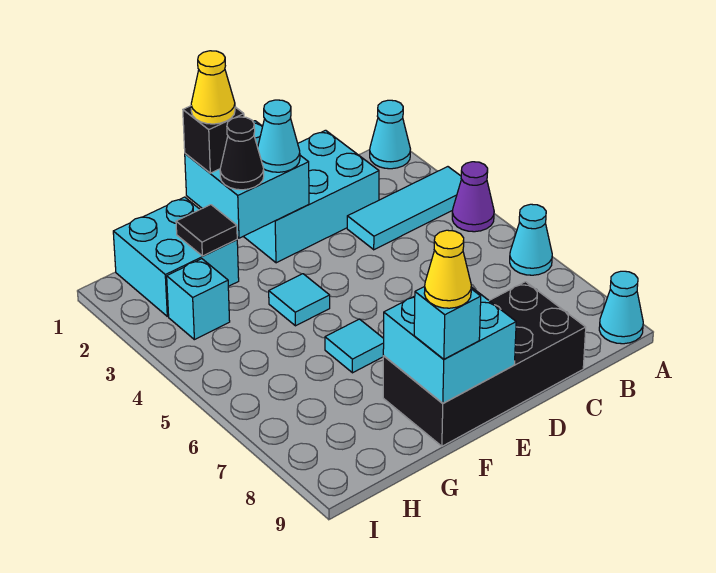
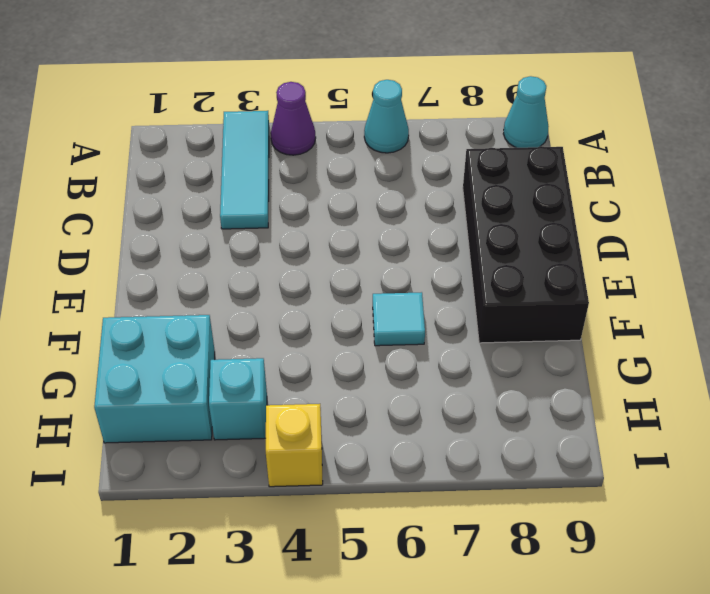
yellow 1x1 brick [266,404,323,487] -> none
none -> cyan 1x1 cone [370,100,410,169]
none -> cyan 2x3 brick [243,130,379,263]
none -> cyan 1x1 tile [269,274,330,326]

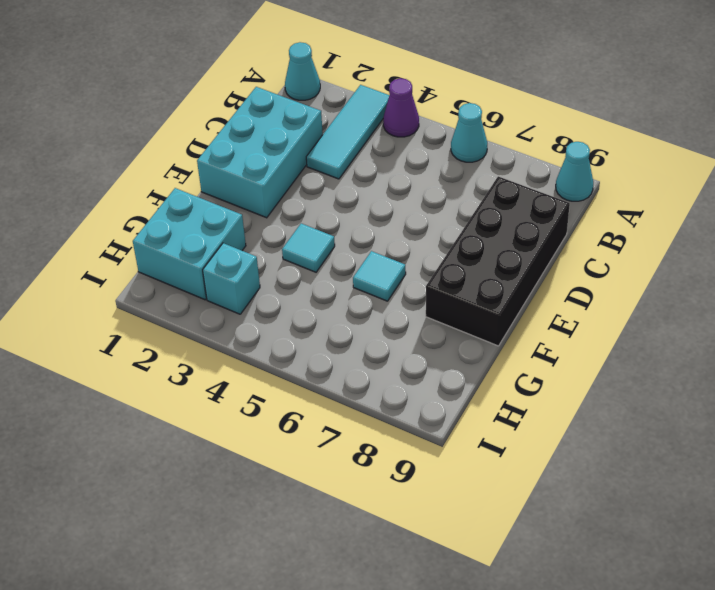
none -> cyan 2x2 brick [185,121,309,238]
none -> cyan 2x2 brick [383,287,516,403]
none -> black 1x1 tile [176,205,237,256]

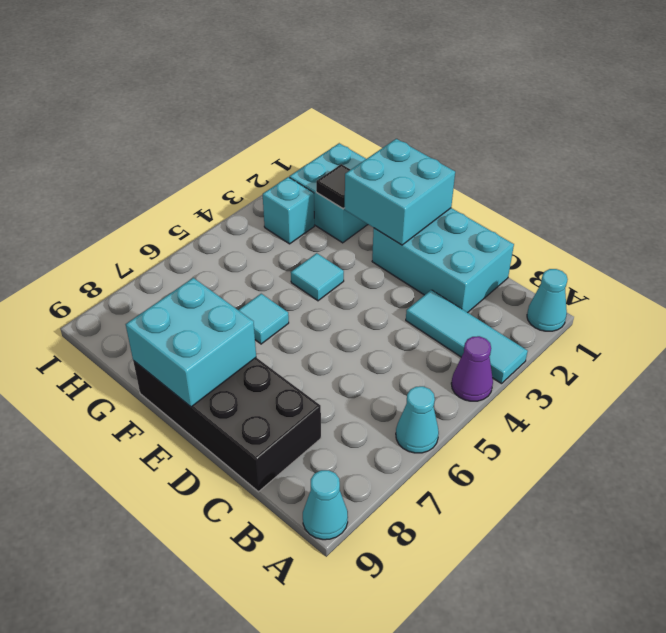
none -> cyan 1x1 cone [258,100,300,172]
none -> black 1x1 brick [183,106,244,173]
none -> black 1x1 cone [220,117,264,190]

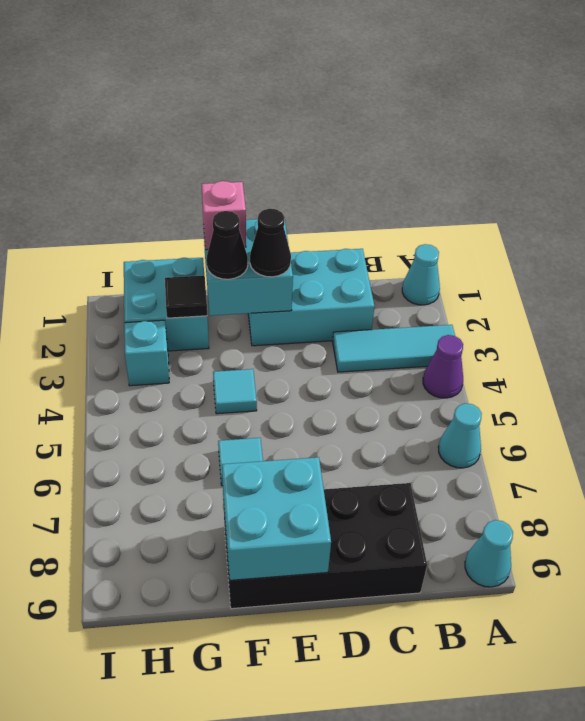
black 1x1 cone [250,209,291,277] -> cyan 1x1 cone [258,100,300,172]
pink 1x1 brick [202,181,246,250] -> black 1x1 brick [183,106,244,173]
none -> cyan 1x1 brick [414,287,481,359]
none -> yellow 1x1 cone [191,51,235,124]
none -> yellow 1x1 cone [424,230,471,308]

